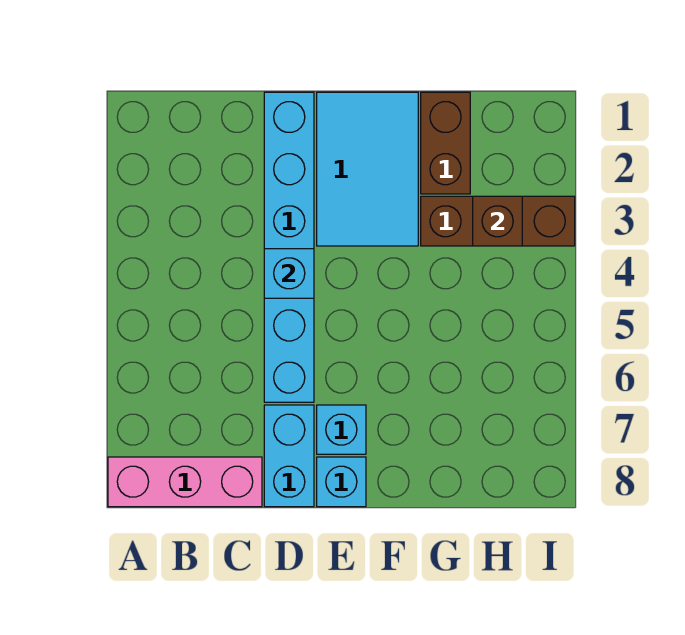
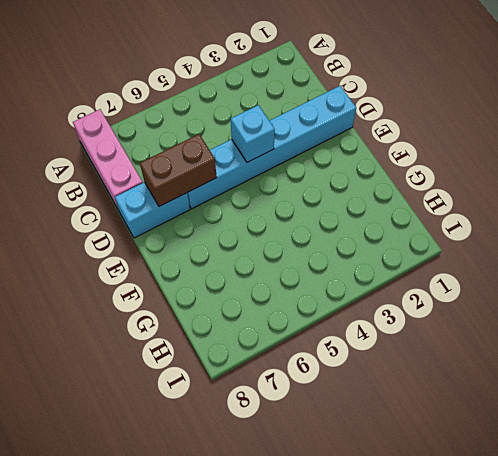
brown 1x2 brick [140,134,217,206] -> brown 1x2 brick moved to [421,92,470,194]
none -> cyan 2x3 tile [317,92,418,246]
none -> cyan 1x1 brick [317,405,366,454]

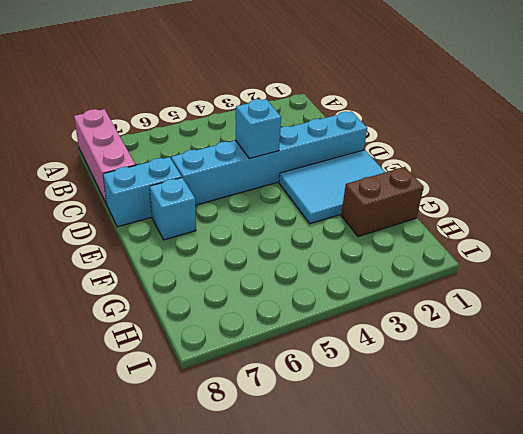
none -> cyan 1x1 brick [317,457,366,507]
none -> brown 1x3 brick [421,196,575,246]

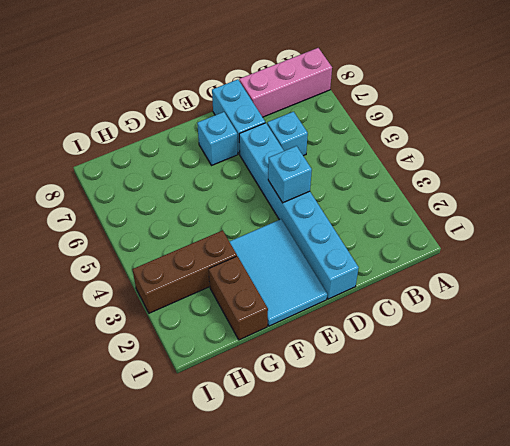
cyan 1x1 brick [267,112,308,156] -> cyan 1x1 brick moved to [317,457,366,507]
none -> brown 1x1 brick [473,196,522,246]

